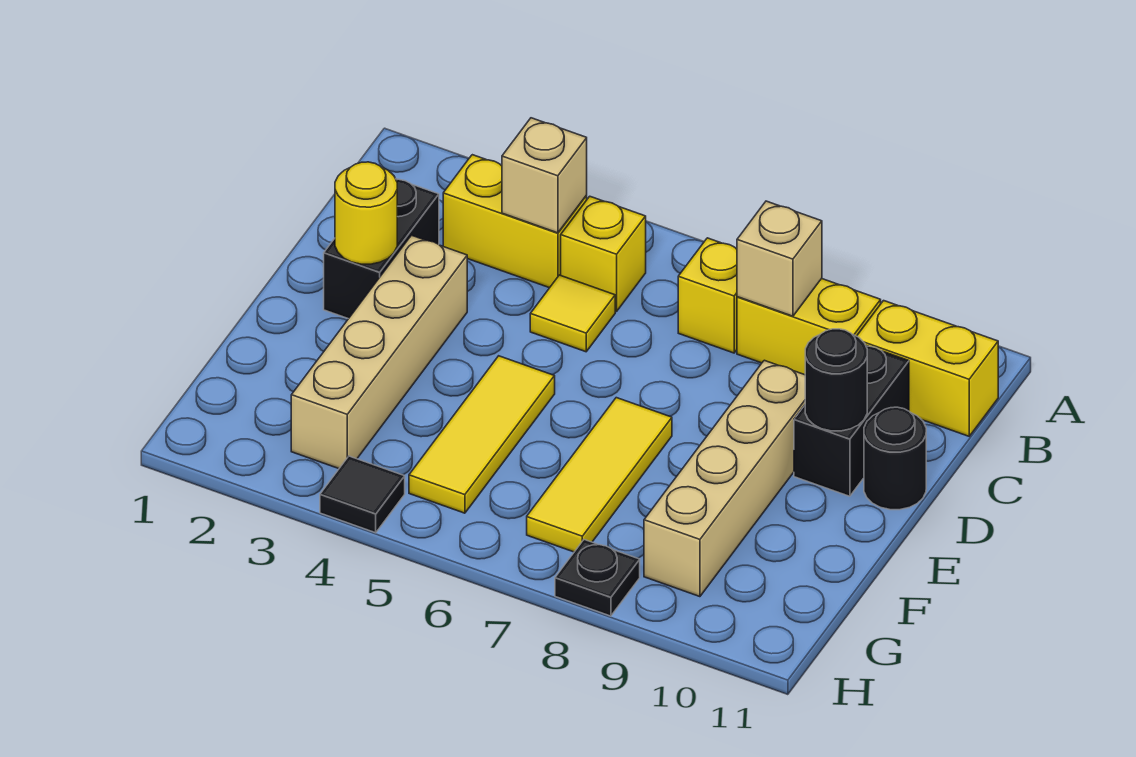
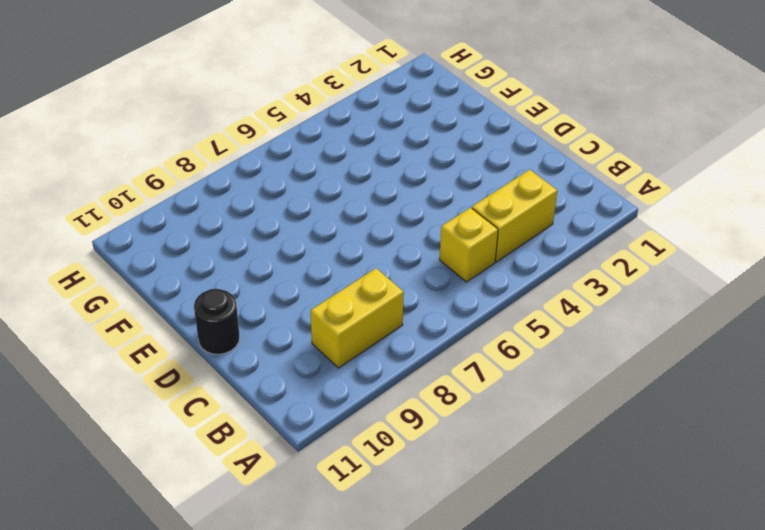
none -> yellow 1x1 brick [678,238,737,353]
none -> yellow 1x2 brick [857,301,998,436]
none -> black 1x2 brick [324,179,439,319]

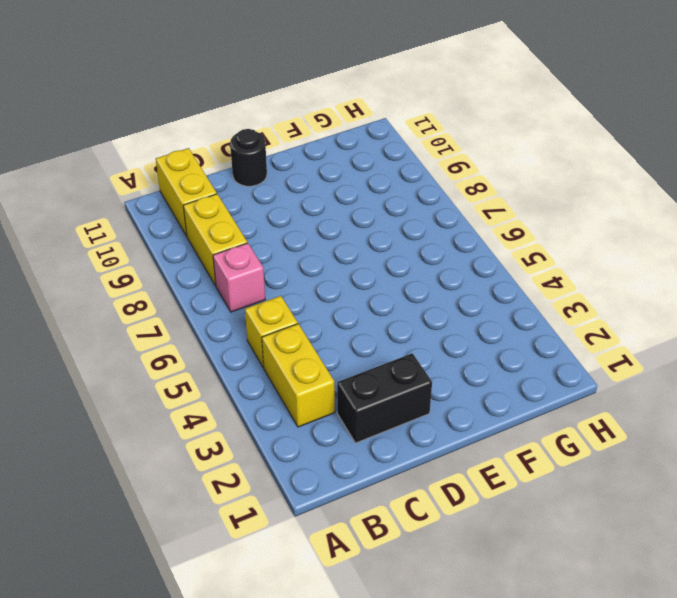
pink 1x1 brick [213,243,265,312] -> yellow 1x1 brick [678,238,737,353]
none -> yellow 1x1 tile [530,275,615,352]
none -> black 1x2 brick [794,345,909,496]
none -> tan 1x4 brick [291,235,467,469]

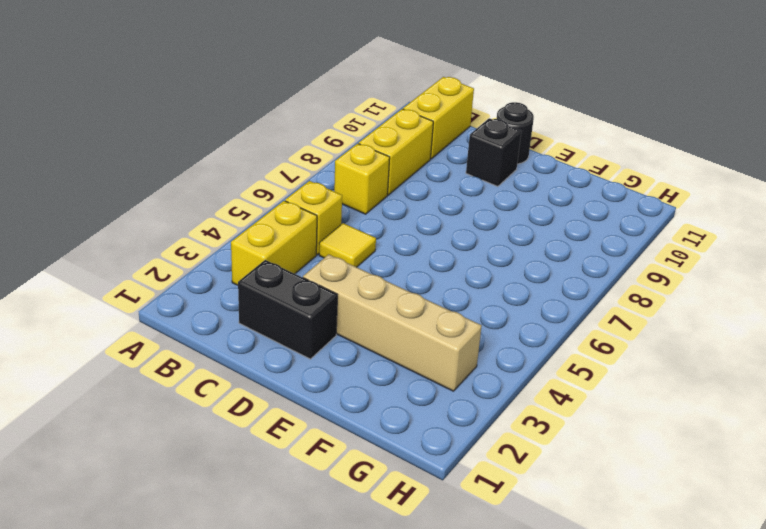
black 1x1 brick [466,118,521,186] -> black 1x2 brick [794,345,909,496]
none -> tan 1x4 brick [644,360,805,597]
none -> yellow 1x3 tile [409,356,555,513]
none -> yellow 1x3 tile [527,398,672,552]

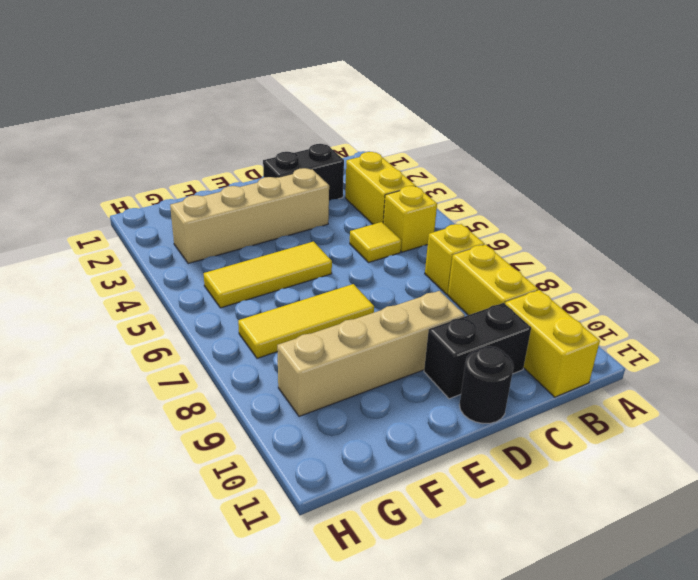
none -> black 1x1 tile [320,456,405,533]
none -> black 1x1 plate [555,540,640,616]
none -> tan 1x1 brick [502,118,587,233]

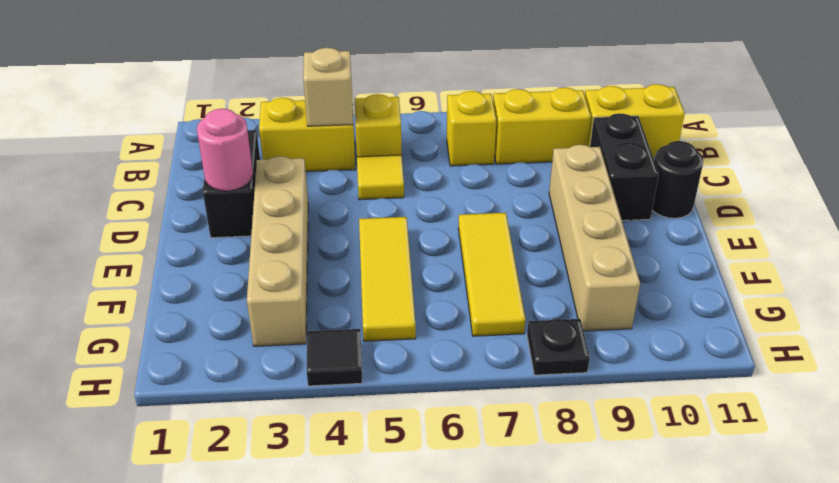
pink 1x1 round brick [197,109,253,191] -> yellow 1x1 round brick [335,162,397,264]
none -> tan 1x1 brick [737,201,822,316]
none -> black 1x1 round brick [805,329,867,431]

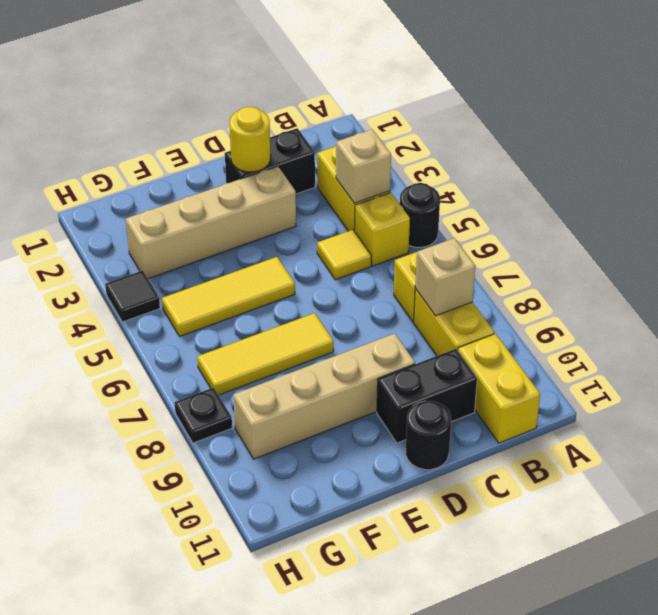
black 1x1 round brick [400,183,440,247] -> black 1x1 round brick moved to [805,329,867,431]

